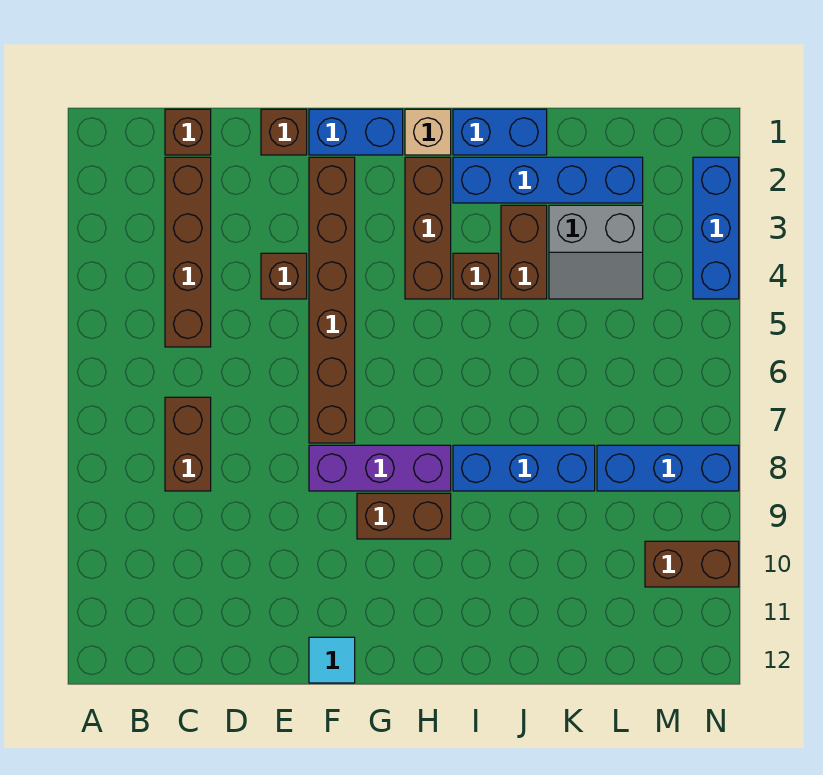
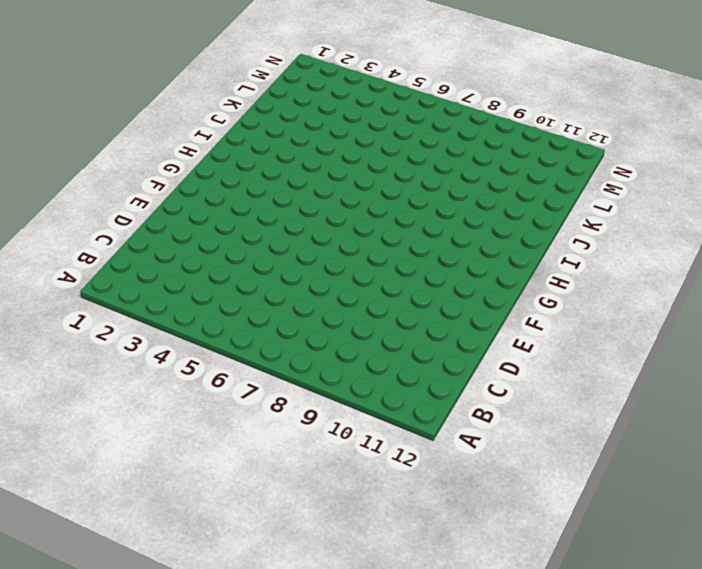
none -> brown 1x1 brick [165,109,211,155]
none -> brown 1x4 brick [165,157,211,347]
none -> brown 1x2 brick [165,397,211,491]

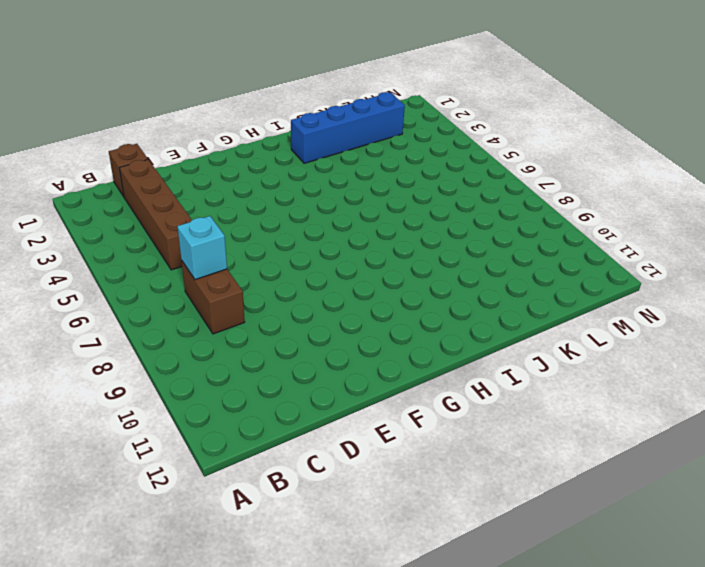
cyan 1x1 brick [177,216,227,280] -> none
none -> brown 1x1 brick [261,109,307,155]
none -> brown 1x1 brick [261,253,307,299]
none -> blue 1x2 brick [309,109,403,155]

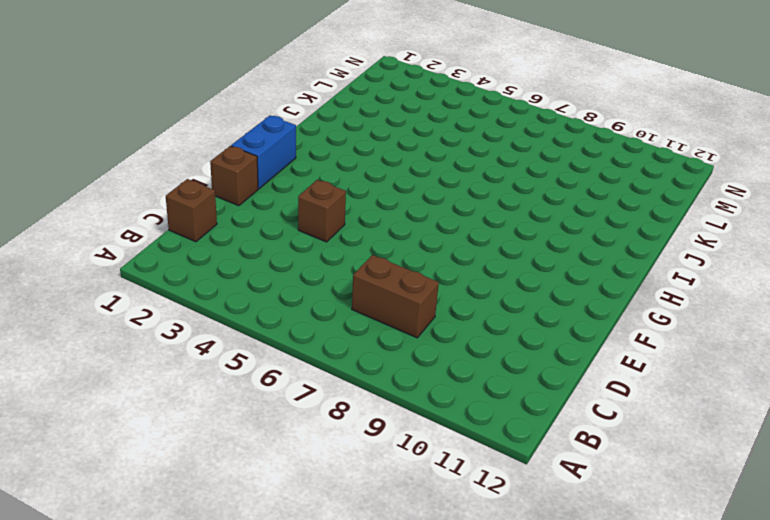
none -> brown 1x4 brick [165,157,211,347]
none -> brown 1x6 brick [309,157,355,443]
none -> purple 1x3 brick [309,445,451,491]

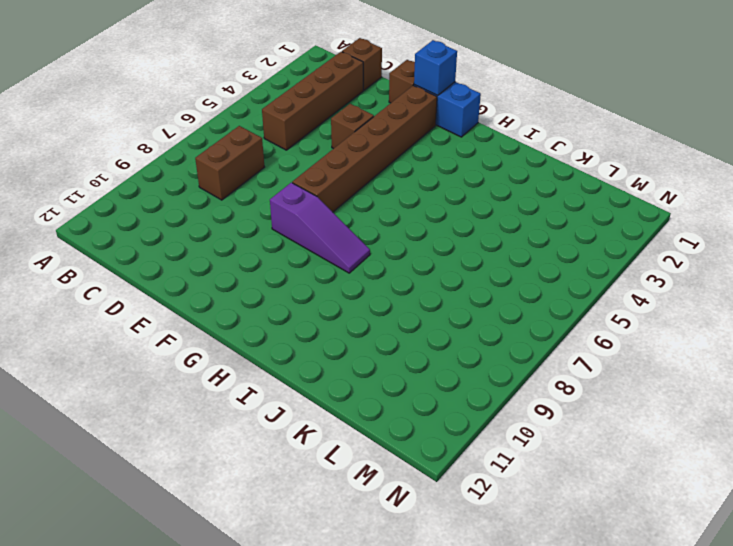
blue 1x1 brick [414,40,457,96] -> none
purple 1x3 slope [270,183,370,273] -> purple 1x3 brick [309,445,451,491]
none -> cyan 1x1 tile [309,637,355,683]
none -> brown 1x2 brick [357,493,451,539]
none -> tan 1x1 brick [405,109,451,155]

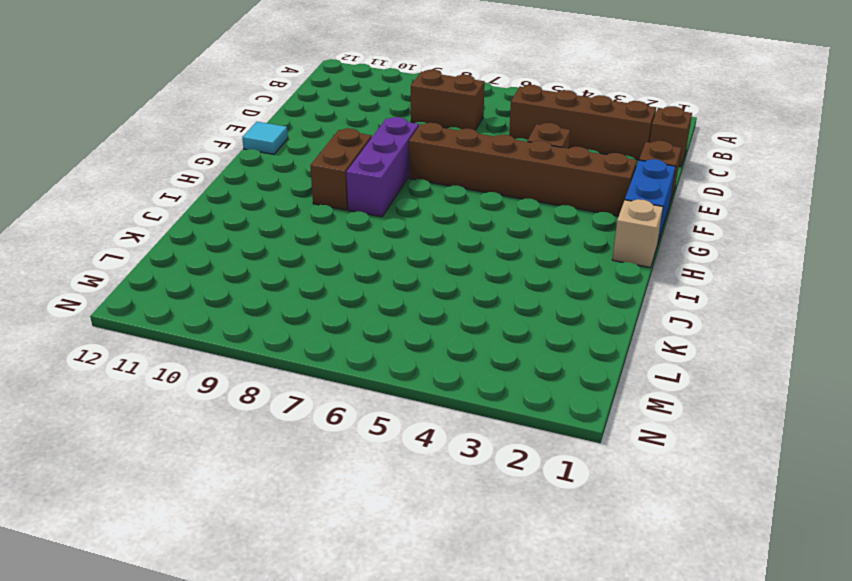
none -> brown 1x3 brick [405,157,451,299]
none -> blue 1x2 brick [453,109,547,155]
none -> blue 1x4 brick [453,157,643,203]

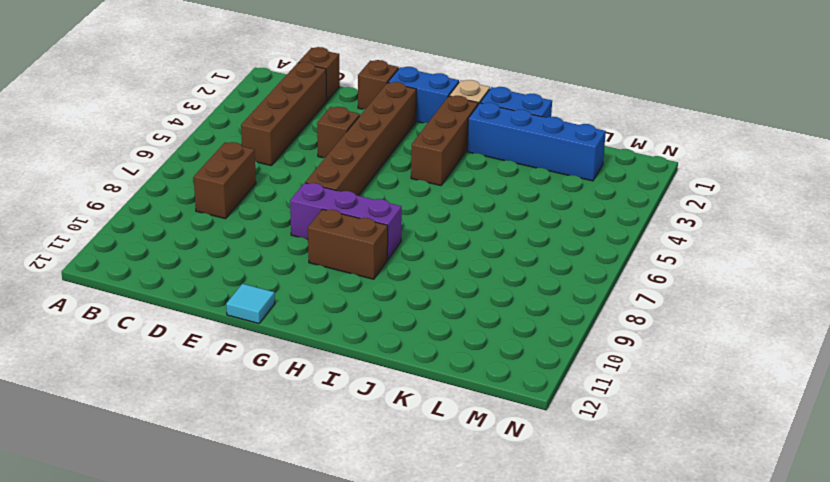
none -> brown 1x1 brick [453,253,499,299]
none -> blue 1x3 brick [453,445,595,491]
none -> brown 1x2 brick [501,205,547,299]

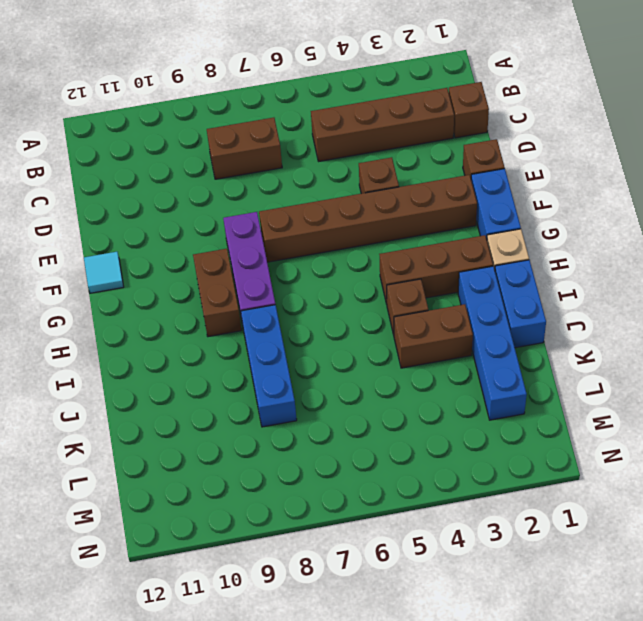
none -> grey 2x2 slope [549,205,643,299]
none -> blue 1x3 brick [597,445,739,491]
none -> brown 1x2 brick [645,541,739,587]

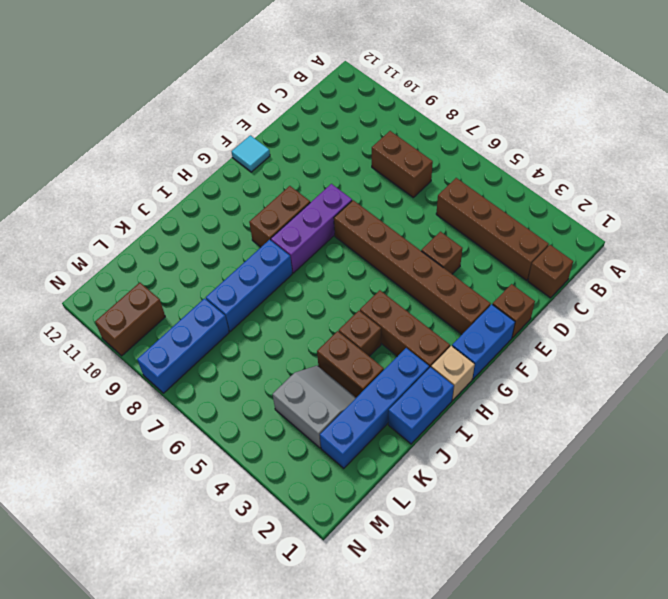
grey 2x2 slope [273,366,356,448] -> grey 2x2 slope turned to [549,205,643,299]
none -> blue 1x3 brick [693,157,739,299]

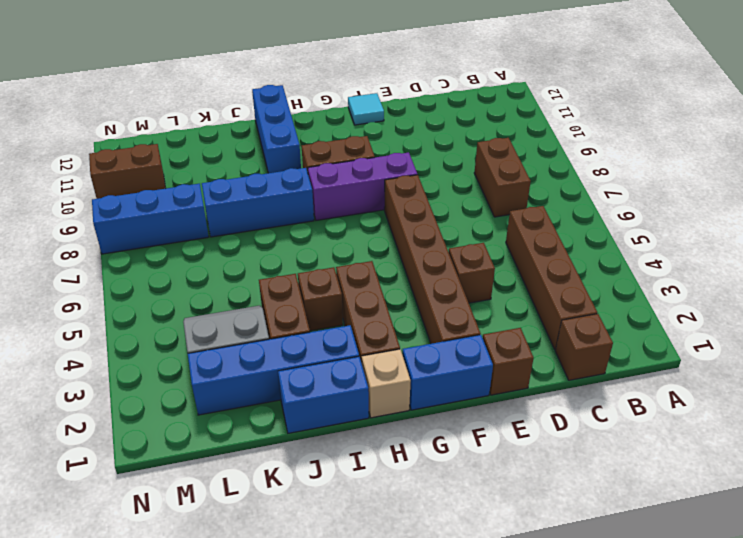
blue 1x3 brick [252,85,301,173] -> blue 1x3 brick moved to [693,157,739,299]

